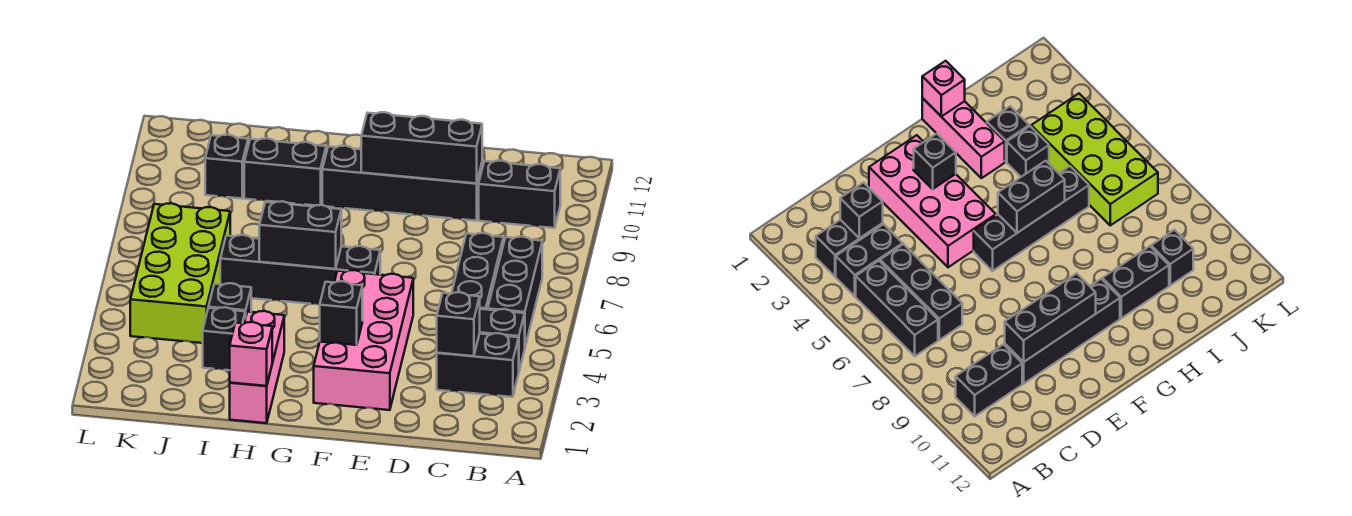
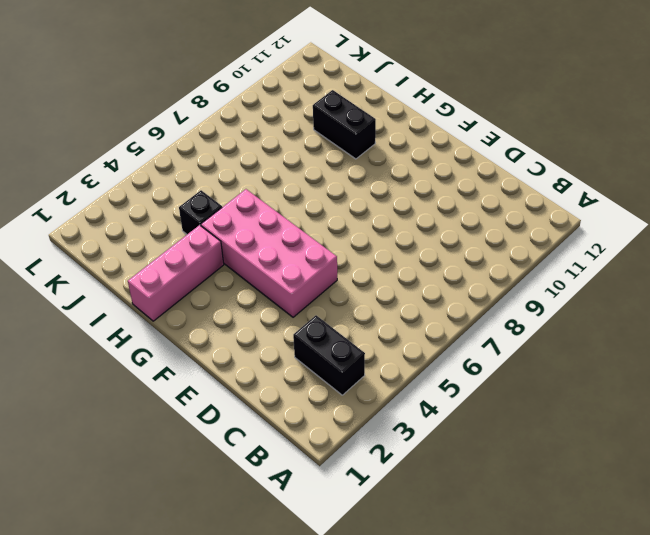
pink 2x4 brick [201,189,337,317] -> pink 2x4 brick turned to [314,270,413,410]
none -> black 1x2 brick [480,309,525,371]
none -> black 1x3 brick [488,237,542,346]
none -> black 1x2 brick [479,161,560,228]

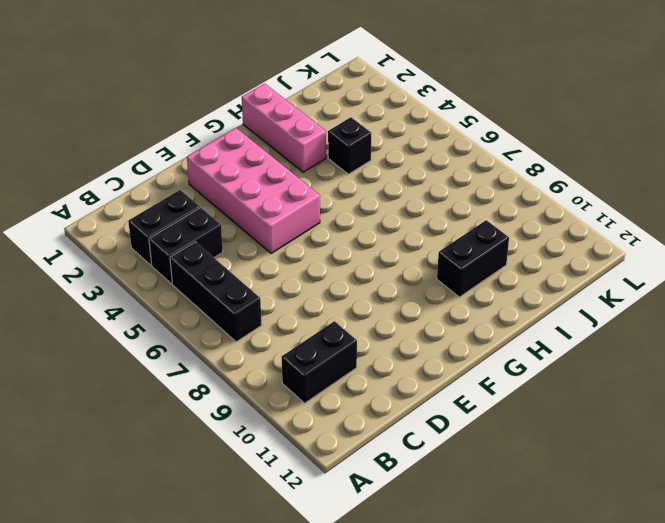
none -> black 1x3 brick [451,233,503,310]
none -> black 1x4 brick [322,146,482,221]
none -> black 1x4 brick [220,235,380,305]

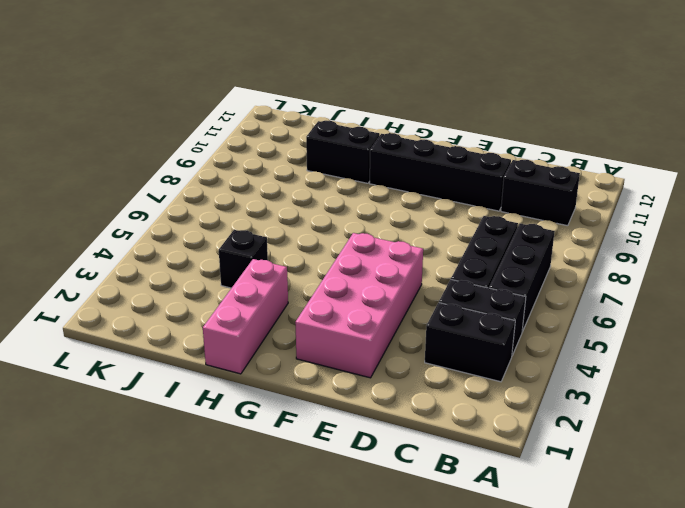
none -> black 1x4 brick [220,235,380,305]
none -> black 1x1 brick [203,307,245,370]
none -> lime 2x4 brick [130,203,230,343]

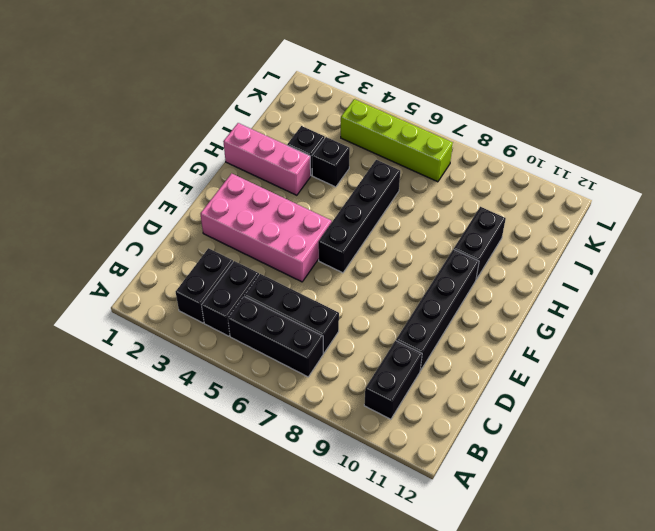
lime 1x4 brick [341,99,453,182] -> lime 2x4 brick [130,203,230,343]
none -> black 1x1 brick [205,135,248,199]
none -> black 1x1 brick [437,292,480,356]
none -> black 1x3 brick [361,112,482,183]

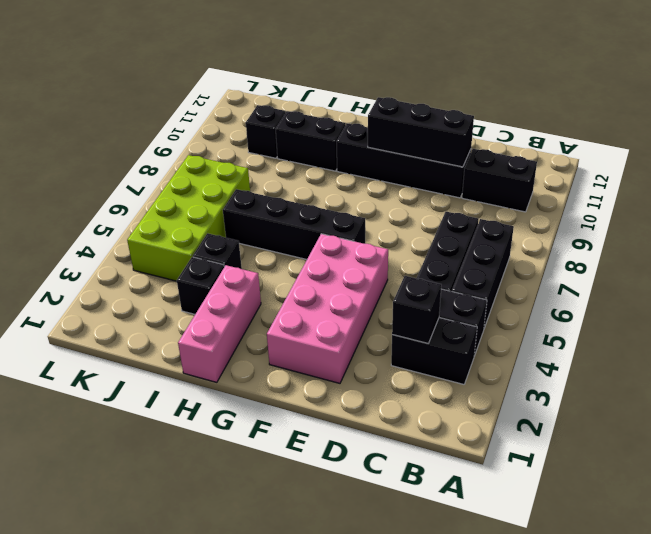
none -> black 1x1 brick [320,281,362,345]
none -> black 1x2 brick [259,201,341,269]
none -> pink 1x1 brick [230,322,272,386]

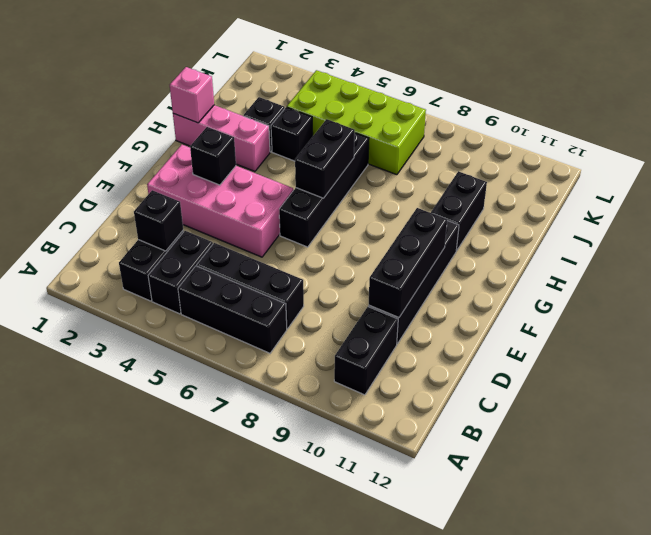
none -> black 1x1 brick [205,135,248,199]

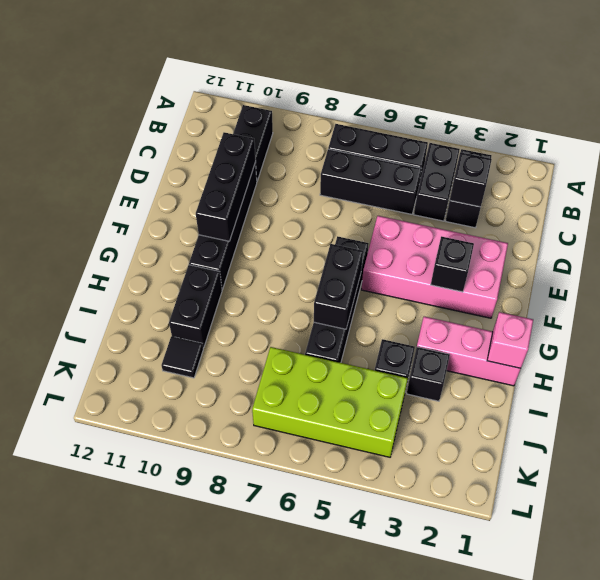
black 1x1 tile [162,336,203,378] -> black 1x1 brick [205,135,248,199]

